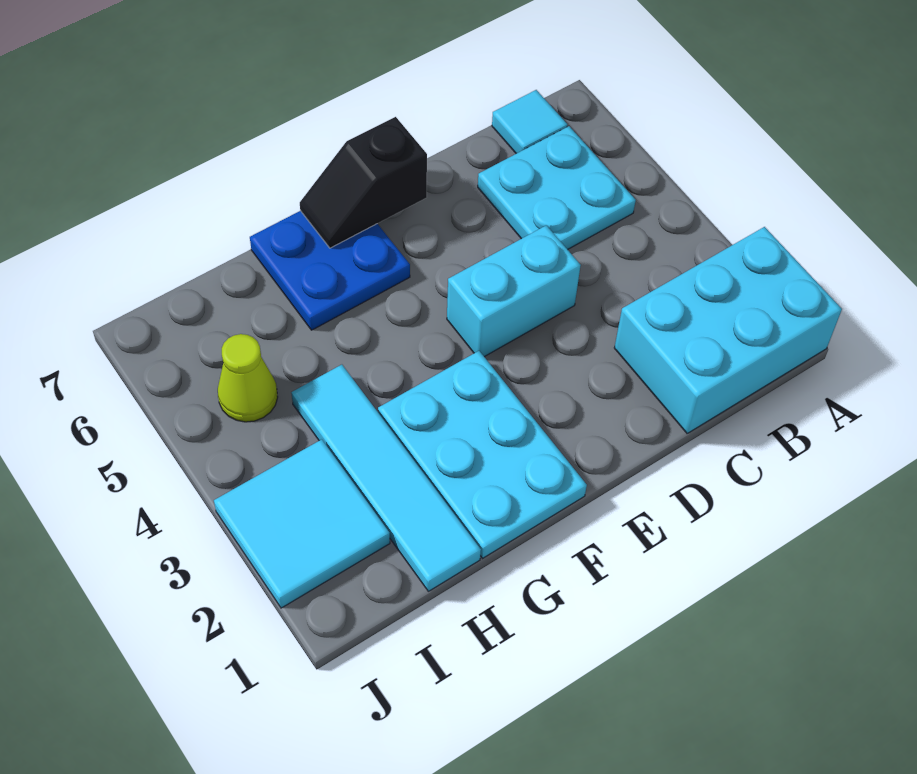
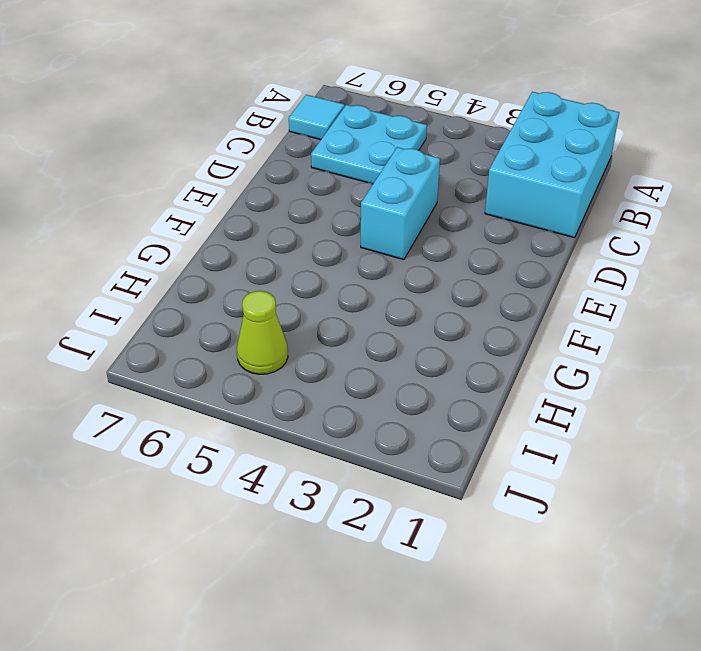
none -> cyan 2x3 plate [378,351,587,558]
none -> blue 2x2 plate [250,211,410,330]

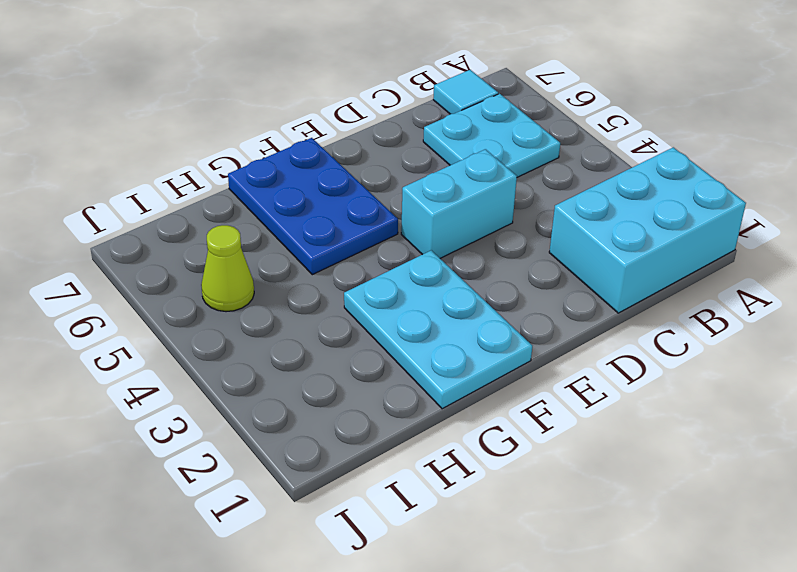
blue 2x3 plate [228,138,398,275] -> blue 2x2 plate [250,211,410,330]
none -> cyan 1x4 tile [291,365,481,591]
none -> cyan 2x2 tile [214,439,390,608]

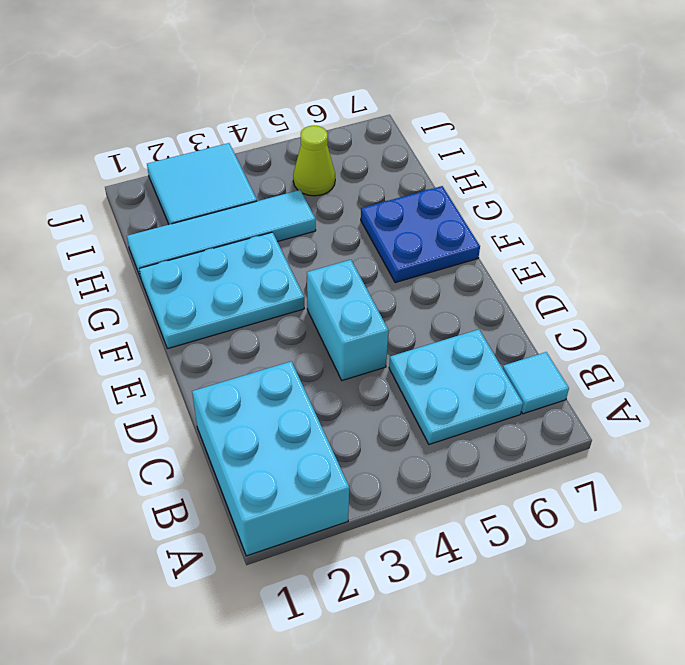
none -> black 1x2 slope [300,117,427,248]

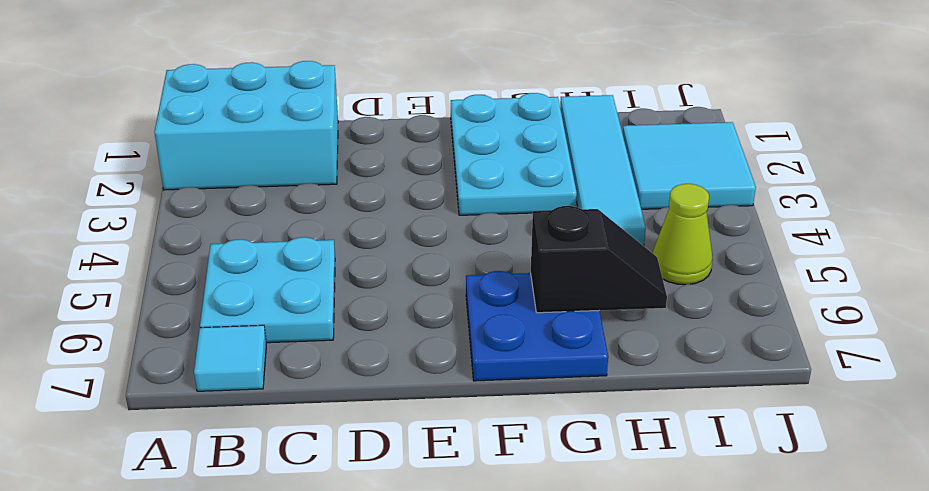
black 1x2 slope [531,206,667,313] -> black 1x2 slope moved to [300,117,427,248]
none -> cyan 1x2 brick [447,225,581,357]

